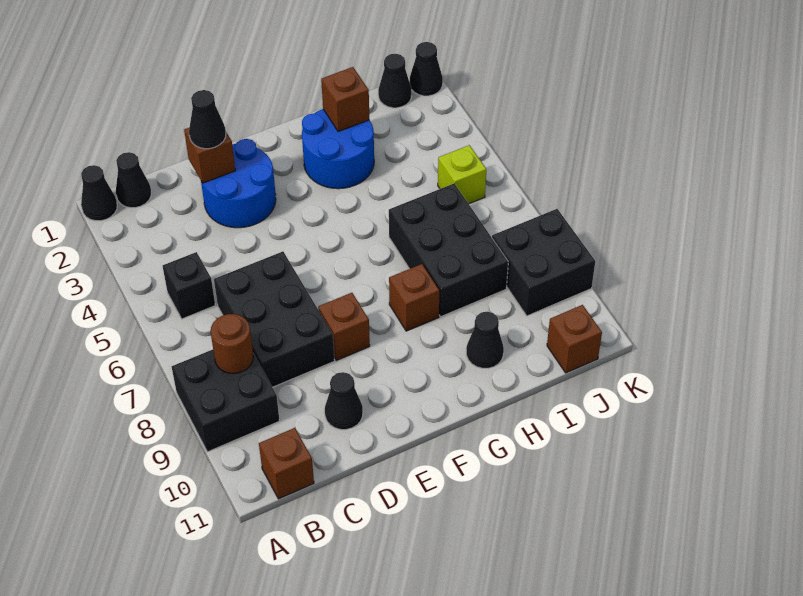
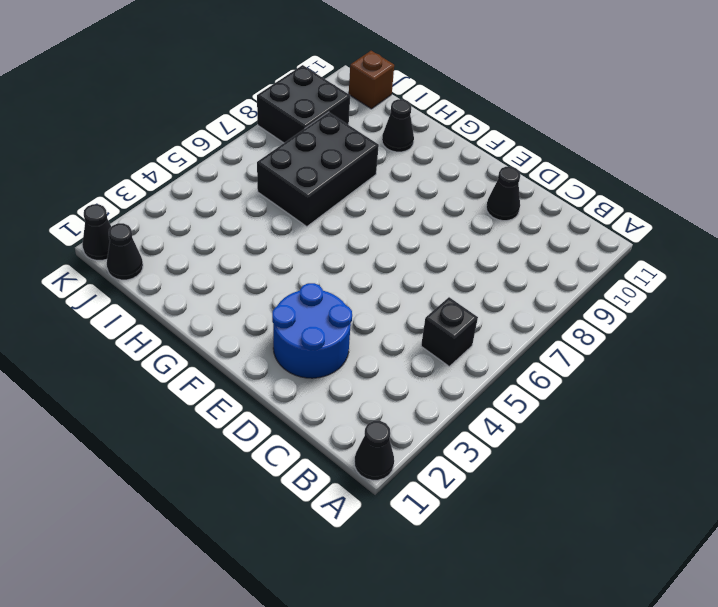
none -> black 2x2 brick [172,350,279,452]
none -> black 1x1 cone [116,152,151,208]
none -> brown 1x1 brick [259,428,314,499]

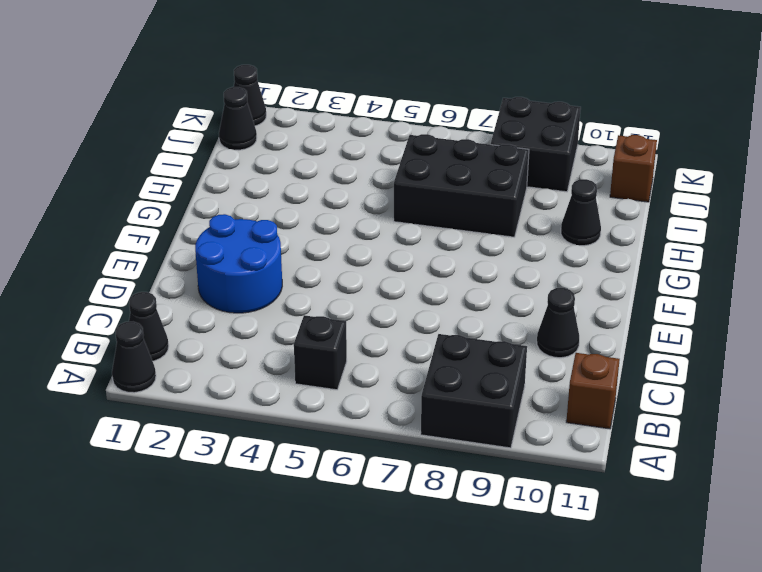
none -> black 2x3 brick [214,252,335,387]
none -> brown 1x1 brick [318,293,370,360]
none -> blue 2x2 round brick [302,109,374,189]

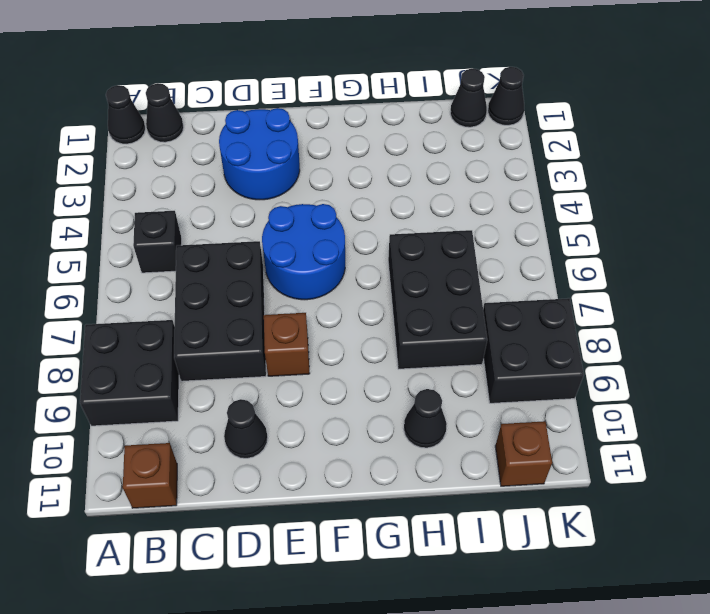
blue 2x2 round brick [262,204,345,300] -> blue 2x2 round brick moved to [302,109,374,189]
none -> brown 1x1 brick [389,264,439,331]
none -> lime 1x1 brick [438,145,486,204]
none -> brown 1x1 round brick [211,314,253,373]

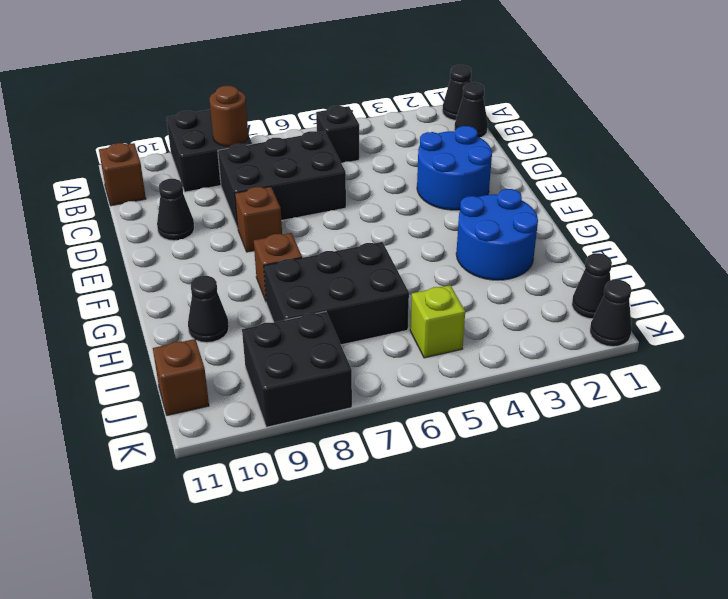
none -> brown 1x1 brick [184,128,235,183]
none -> brown 1x1 brick [321,67,369,132]
none -> black 1x1 cone [189,90,226,149]

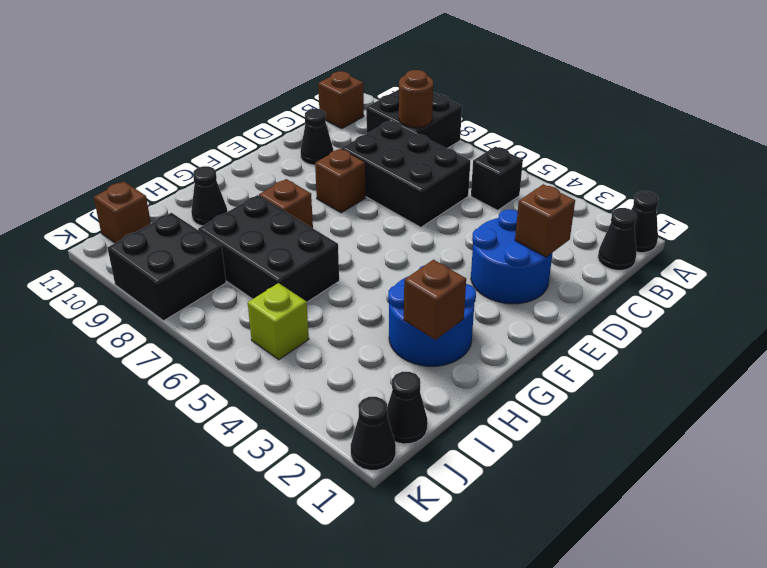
none -> black 1x1 cone [189,90,226,149]

